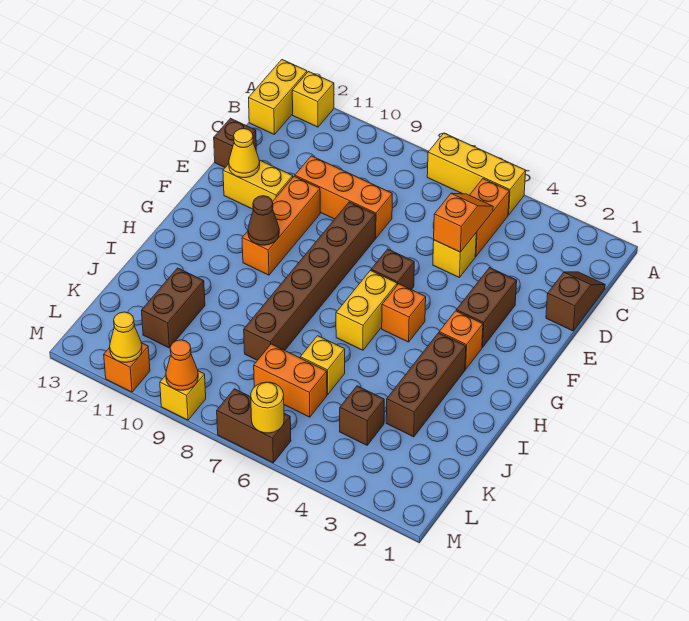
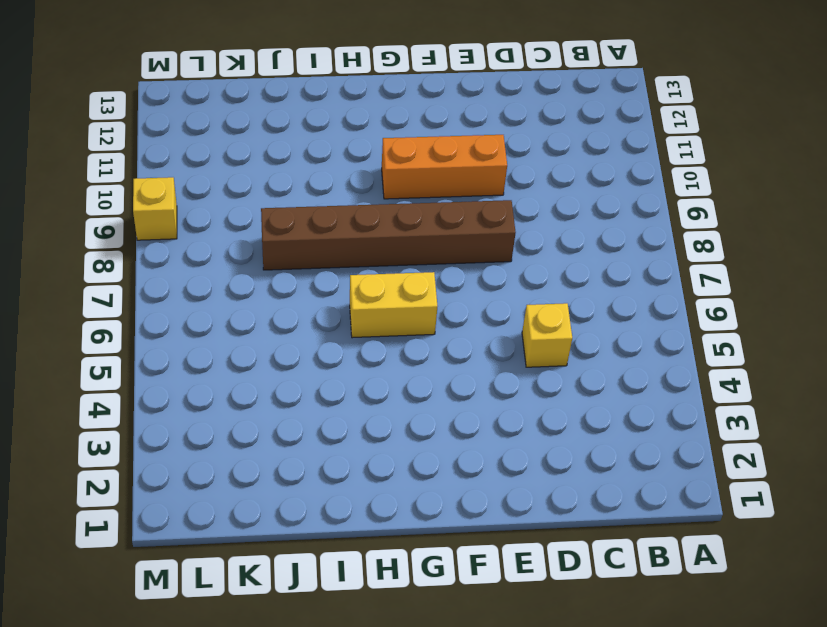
none -> yellow 1x3 brick [427,133,526,215]
none -> yellow 1x1 brick [292,72,334,127]
none -> yellow 1x2 brick [249,60,307,135]
none -> orange 1x2 brick [470,179,509,256]

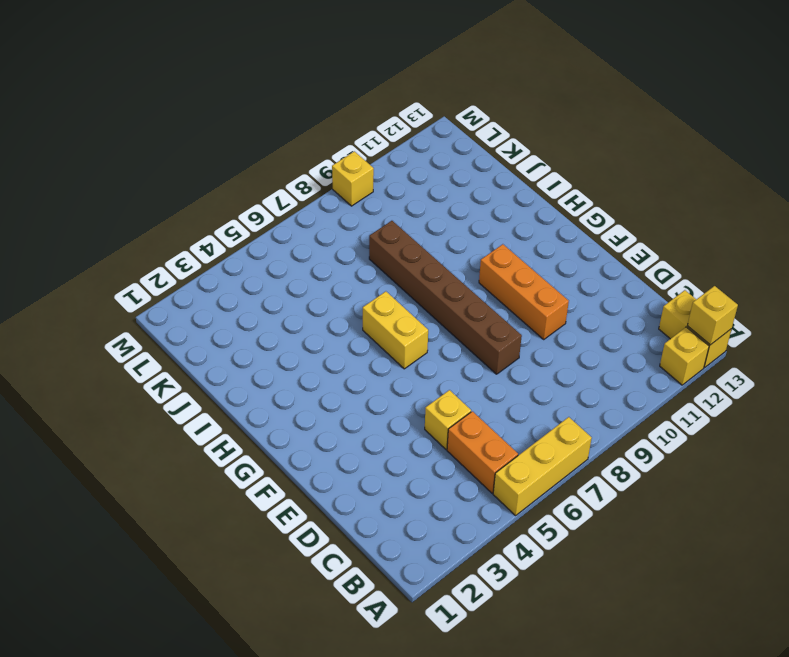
yellow 1x1 brick [687,286,738,345] -> yellow 1x1 brick moved to [300,336,345,395]
none -> brown 1x2 slope [546,272,605,331]
none -> orange 1x3 brick [295,156,392,238]
none -> brown 1x1 brick [214,118,256,167]
none -> brown 1x2 brick [456,268,517,347]

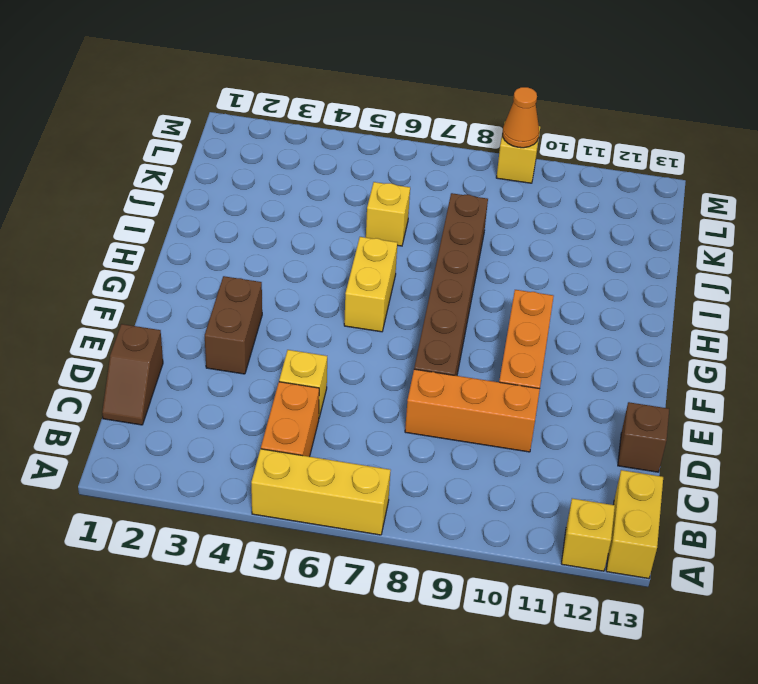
none -> yellow 1x2 brick [223,160,293,209]
none -> brown 1x1 brick [371,249,414,290]
none -> orange 1x1 brick [439,311,483,369]
none -> orange 1x1 brick [382,284,426,342]

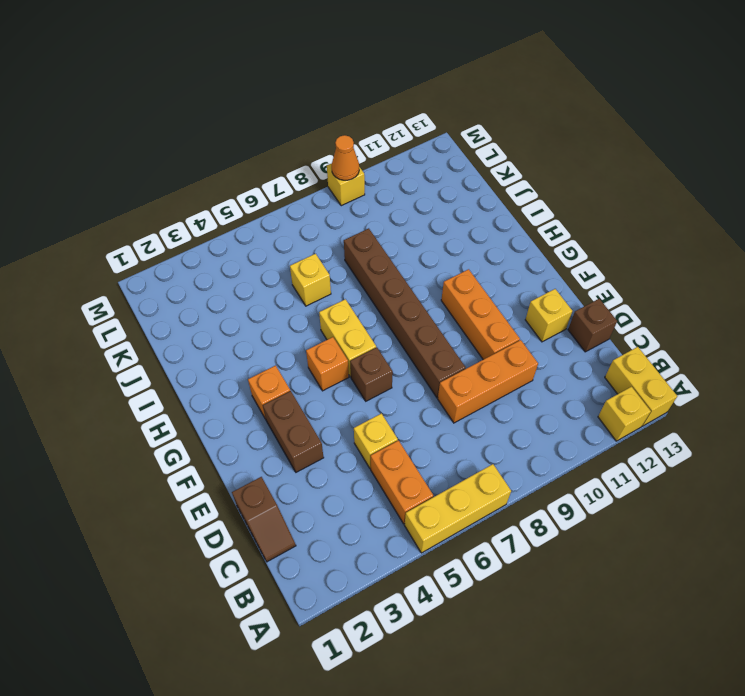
yellow 1x1 brick [525,289,572,342] -> yellow 1x2 brick [223,160,293,209]
none -> brown 1x3 brick [386,333,466,437]
none -> brown 1x2 brick [141,268,205,348]
none -> brown 1x1 brick [340,386,384,445]
none -> orange 1x2 brick [254,344,327,417]

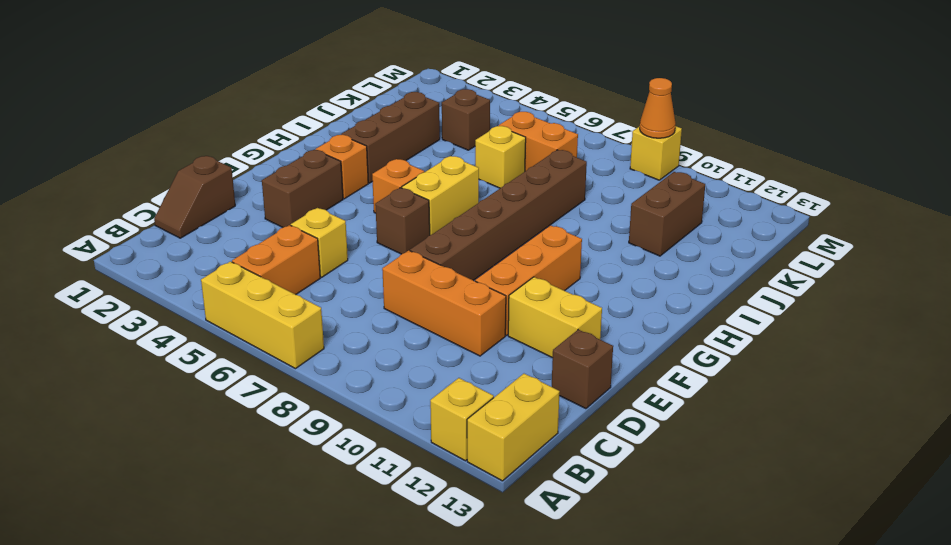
none -> brown 1x2 brick [217,389,291,463]
none -> orange 1x1 brick [104,343,150,392]
none -> orange 1x2 slope [434,193,493,252]
none -> yellow 1x1 cone [229,129,260,178]

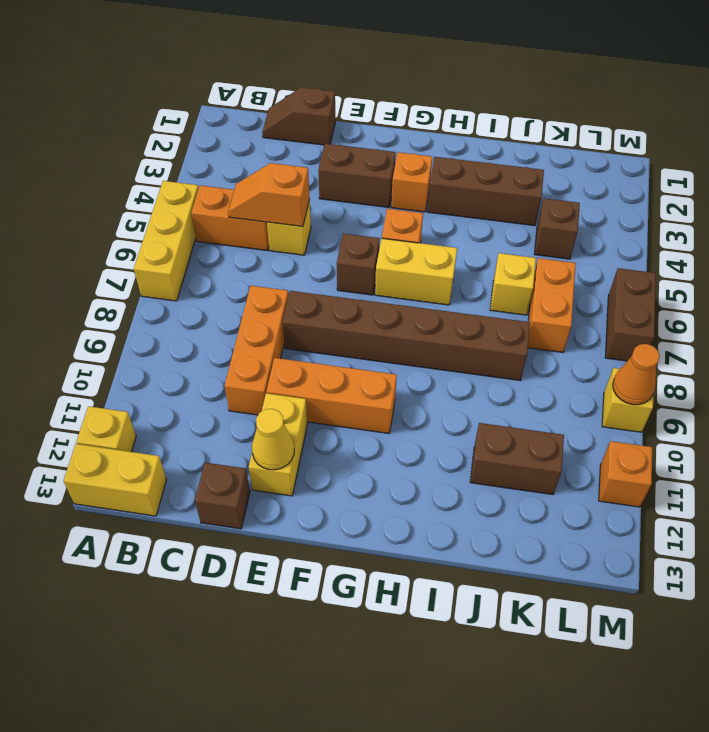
none -> brown 1x1 cone [248,196,279,245]
none -> yellow 1x1 round brick [251,382,284,433]
none -> yellow 1x1 cone [110,312,142,362]

